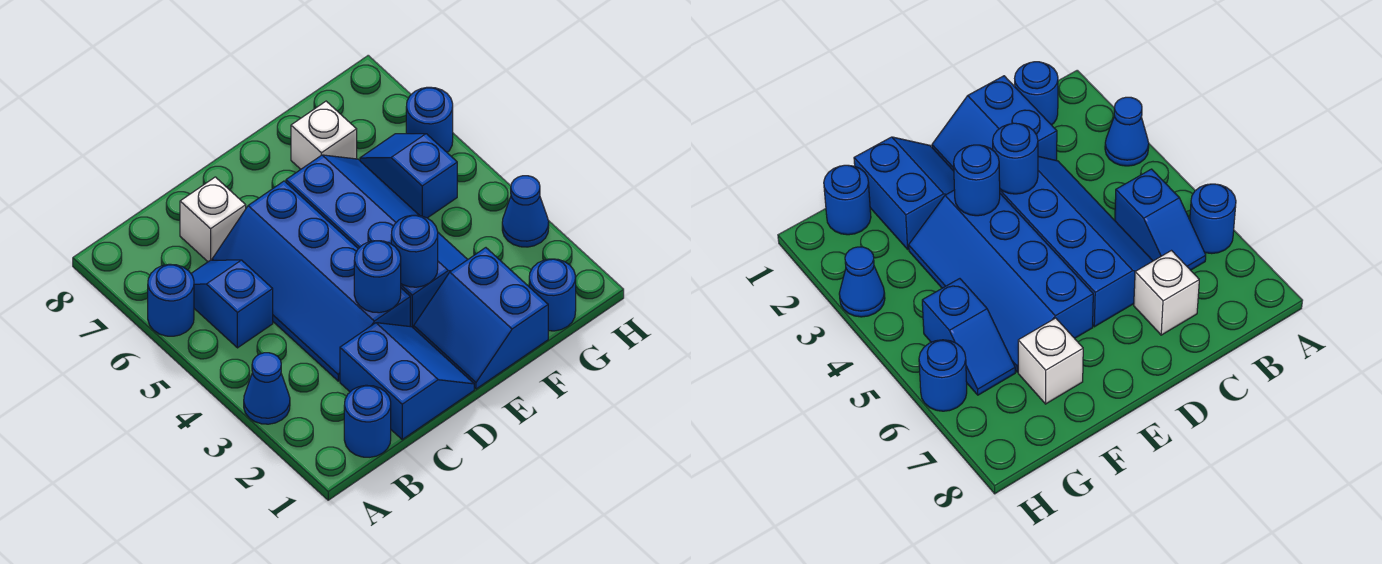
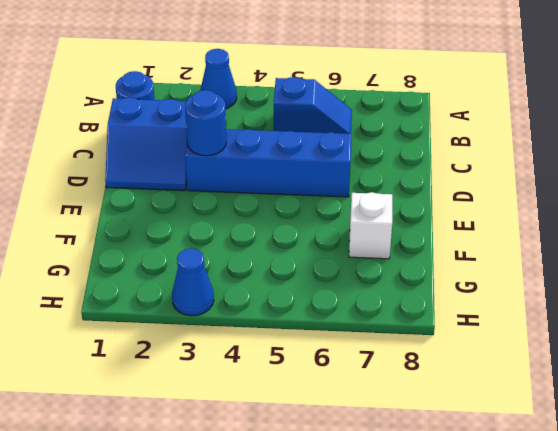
none -> blue 1x1 round brick [148,264,194,336]
none -> white 1x1 brick [180,177,246,262]
none -> blue 2x2 slope [414,248,548,389]

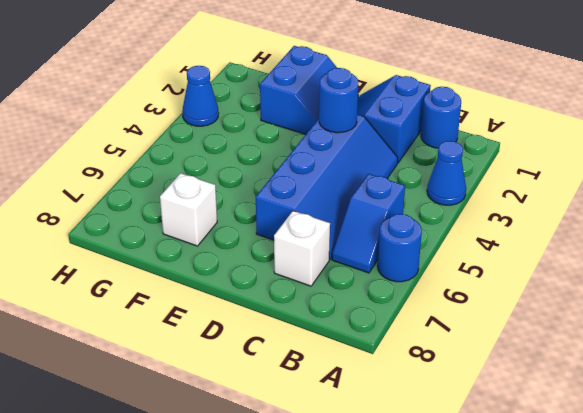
none -> blue 2x4 slope [286,155,468,328]
none -> blue 1x1 round brick [529,259,576,331]
none -> blue 1x2 slope [360,134,457,218]

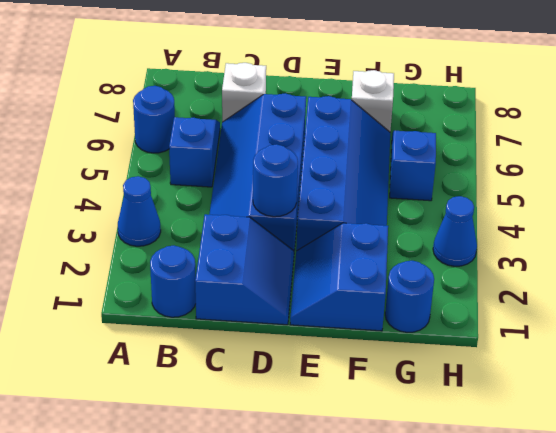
none -> blue 1x1 round brick [406,87,453,152]
none -> blue 1x1 round brick [391,215,438,287]

